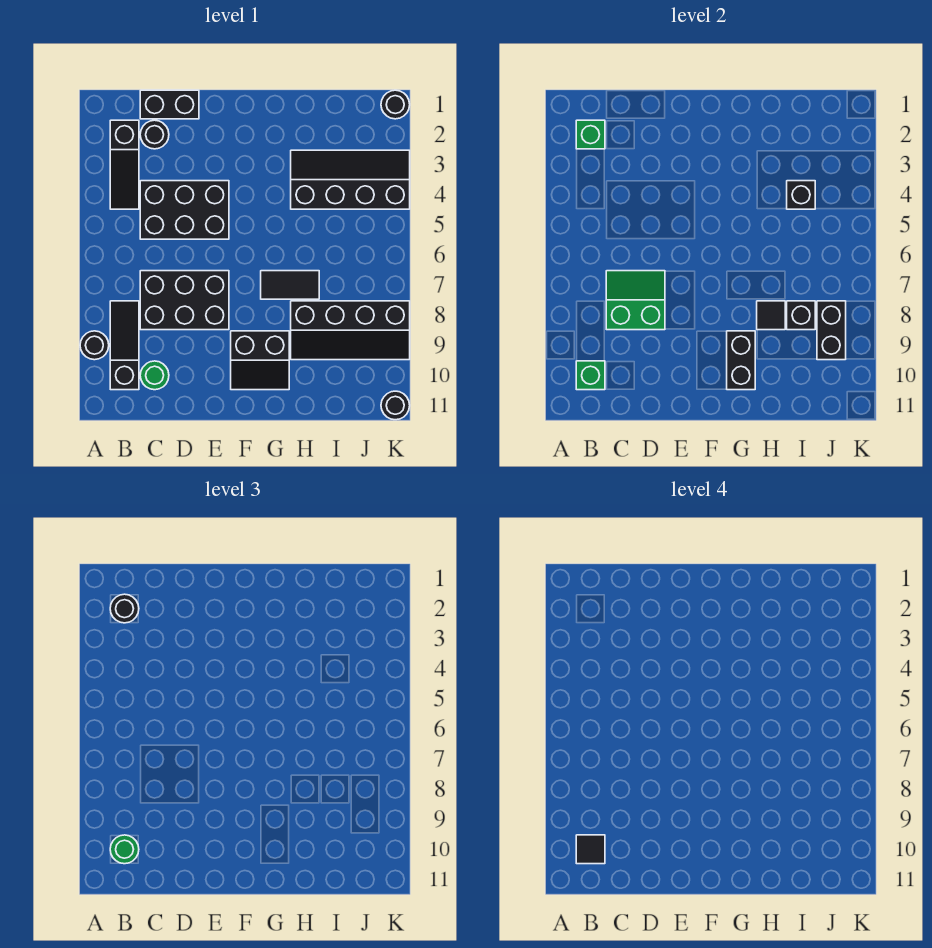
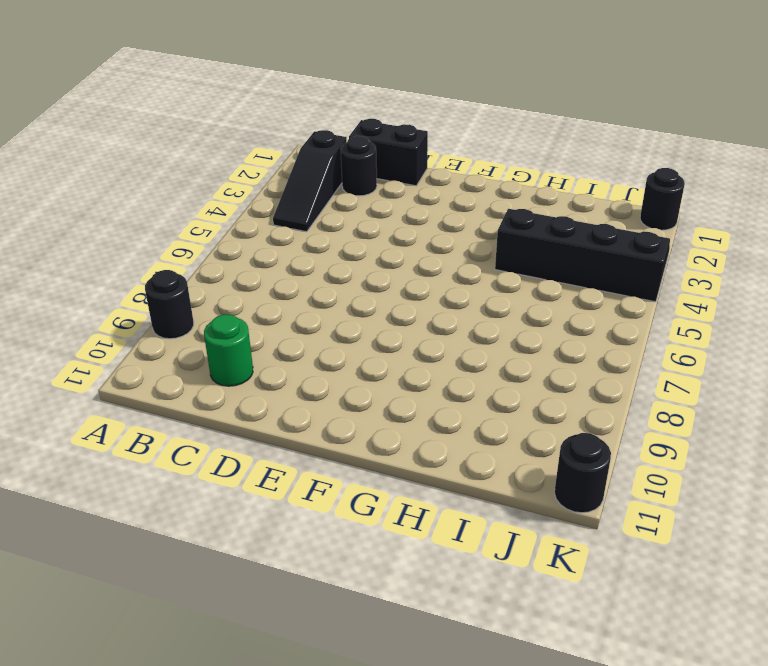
none -> black 1x3 slope [110,301,139,390]
none -> black 2x3 brick [140,181,229,239]
none -> black 2x3 brick [140,271,229,330]

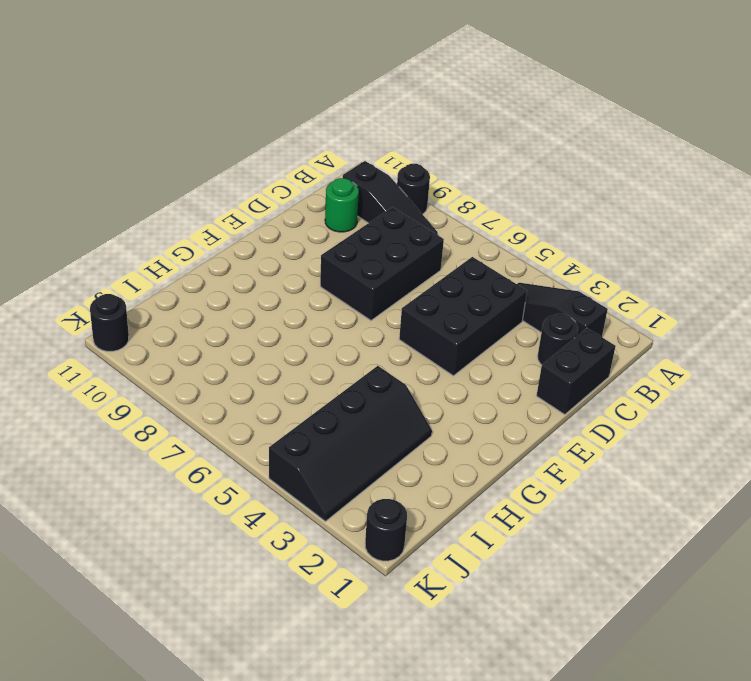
none -> black 2x2 slope [231,331,289,390]
none -> black 1x2 tile [261,271,319,299]
none -> black 2x4 slope [291,301,410,360]

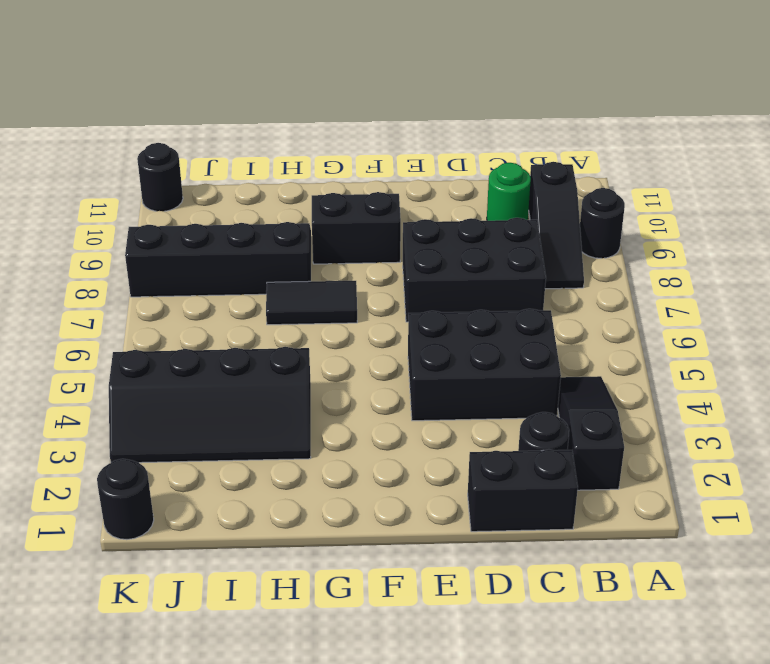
none -> green 1x1 brick [576,120,605,149]
none -> green 1x1 brick [576,361,605,390]
none -> green 2x2 slope [606,271,665,330]

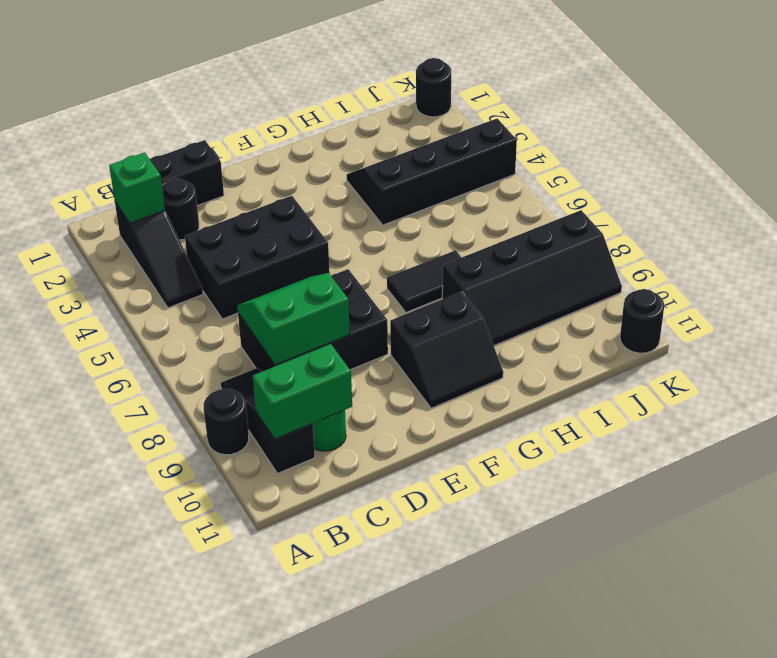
green 1x2 brick [253,344,352,439] -> green 1x1 brick [576,361,605,390]
none -> black 1x2 brick [727,331,755,390]
none -> black 1x1 tile [757,301,785,330]
none -> black 1x1 brick [787,181,815,209]

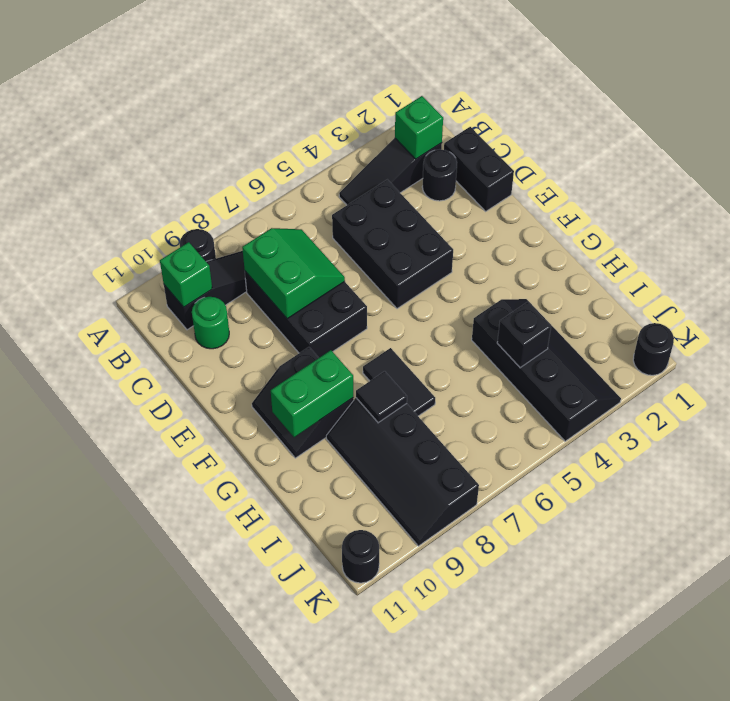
green 1x2 brick [271,350,353,437] -> black 1x2 brick [727,331,755,390]
none -> black 1x1 brick [787,301,815,330]
none -> black 1x2 brick [817,301,846,360]
none -> black 1x1 round brick [110,594,139,623]

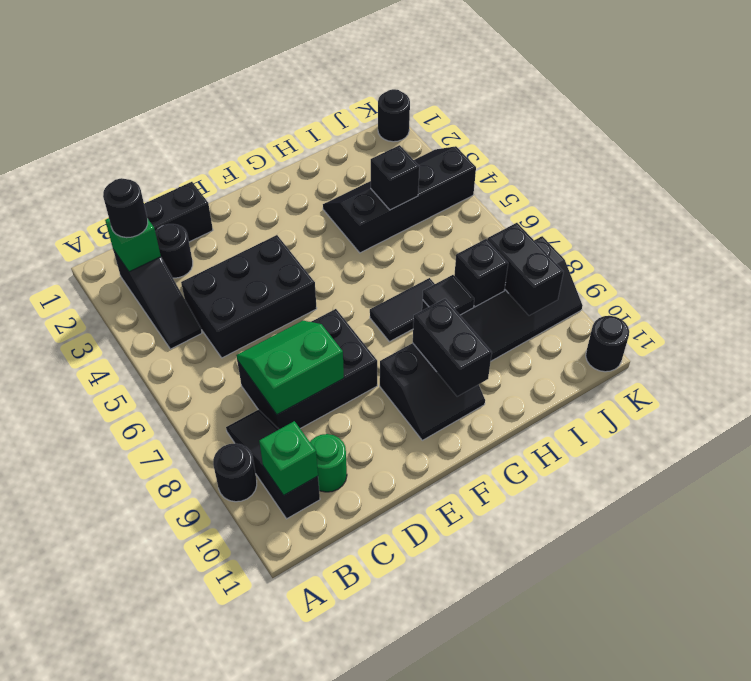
none -> green 1x1 round brick [110,835,139,864]
none -> black 1x1 tile [576,835,605,864]

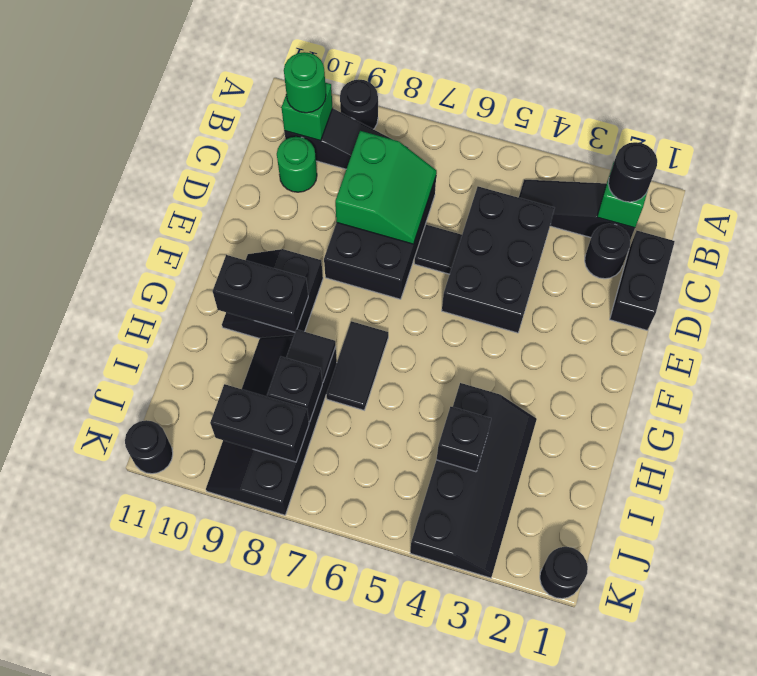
black 1x1 tile [414,225,462,274] -> black 1x1 tile moved to [576,835,605,864]

